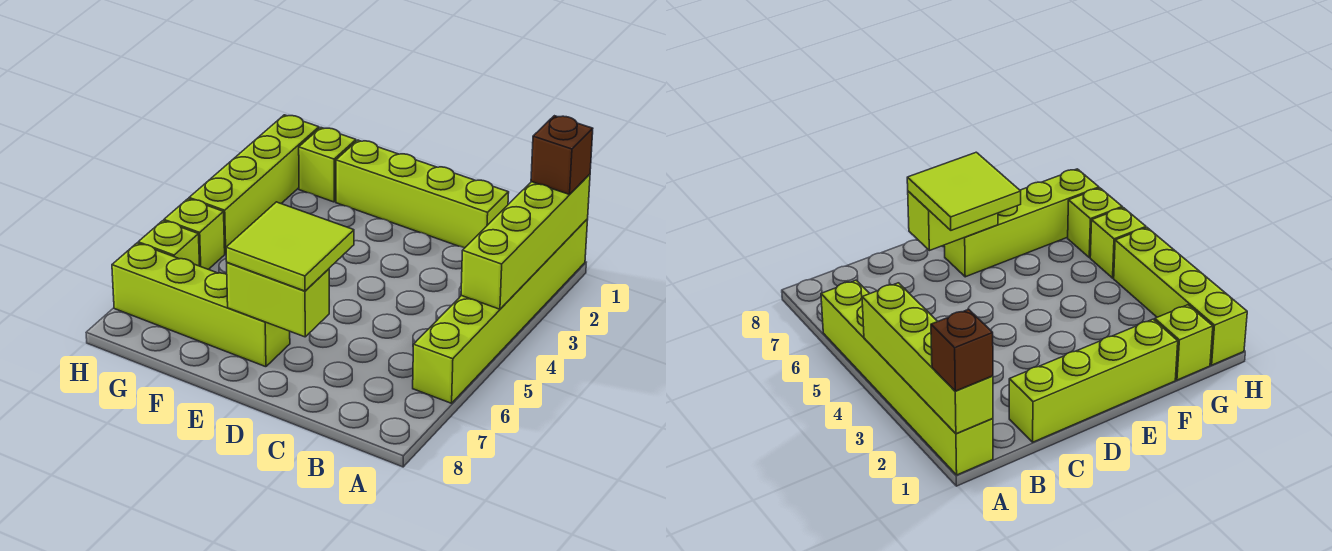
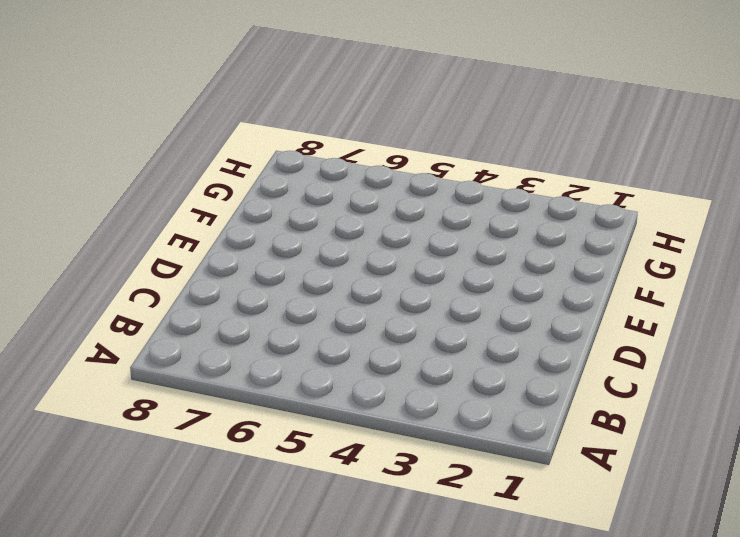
none -> lime 1x6 brick [413,219,588,403]
none -> lime 1x4 brick [336,140,509,248]

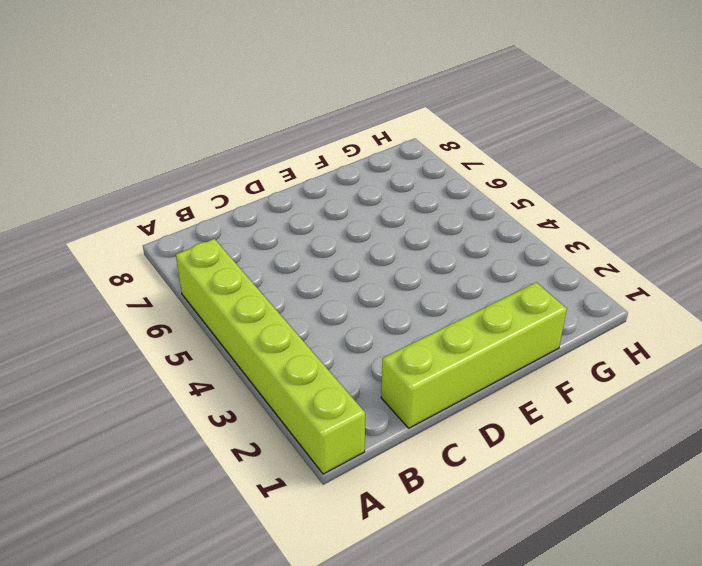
none -> lime 1x4 brick [112,243,290,367]
none -> lime 1x1 brick [299,128,356,202]

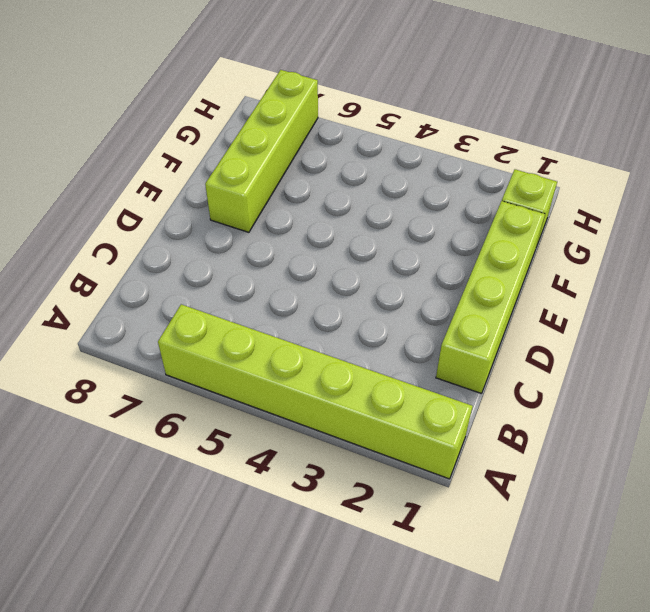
none -> lime 1x4 brick [189,115,319,254]
none -> lime 1x1 brick [164,199,225,269]

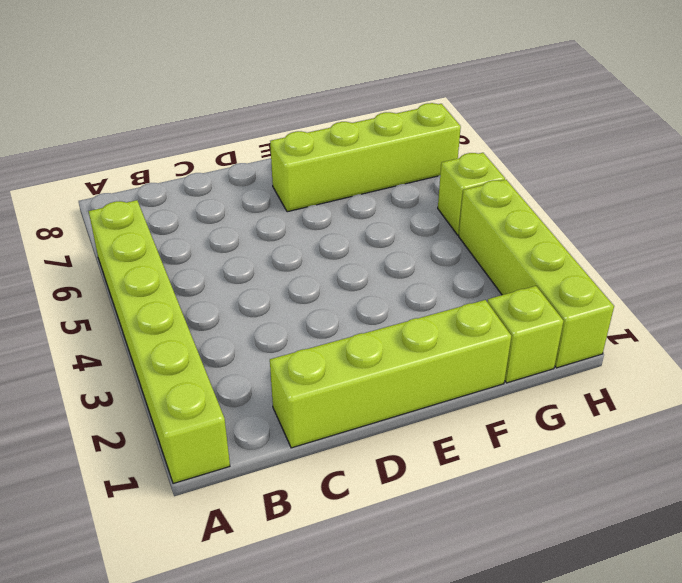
none -> lime 1x1 brick [138,221,200,266]
none -> lime 1x4 brick [461,174,590,309]

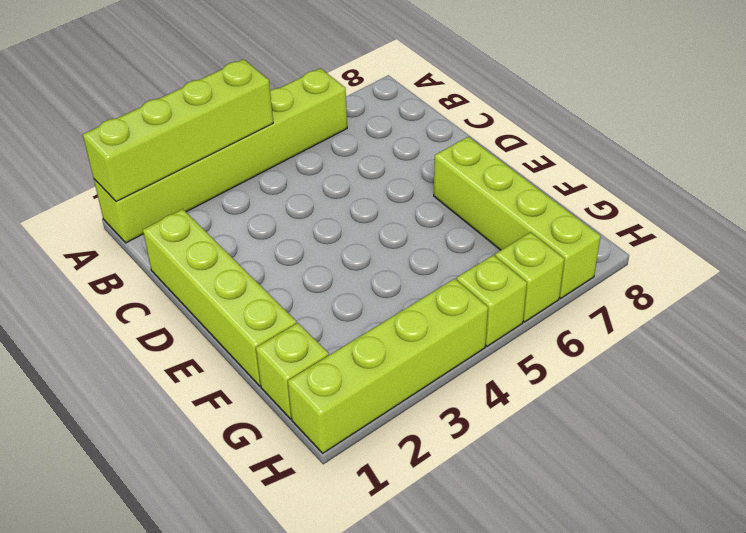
none -> lime 1x2 brick [227,263,329,337]
none -> brown 1x1 brick [531,116,593,195]

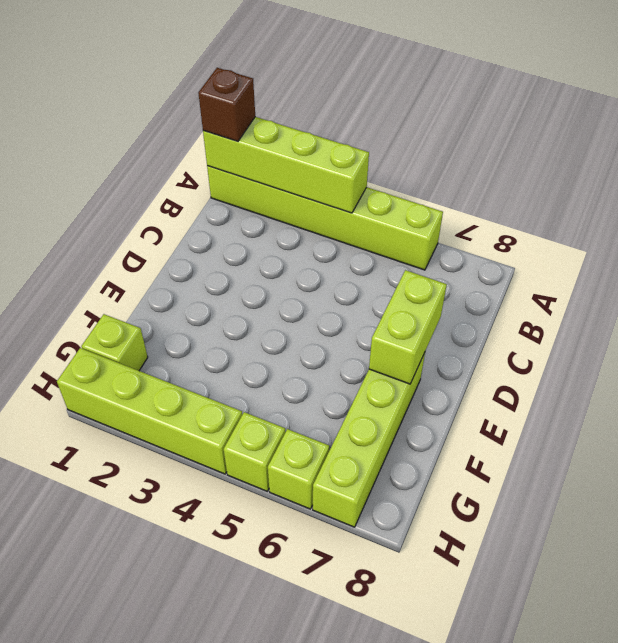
none -> lime 1x4 brick [336,140,509,248]
none -> lime 2x2 tile [226,202,354,291]

